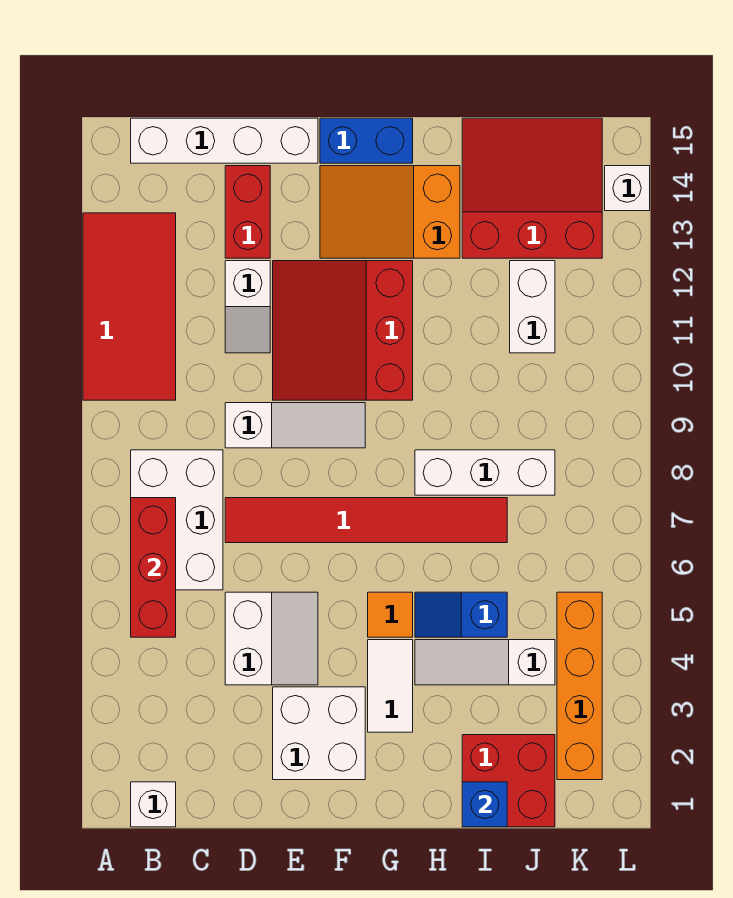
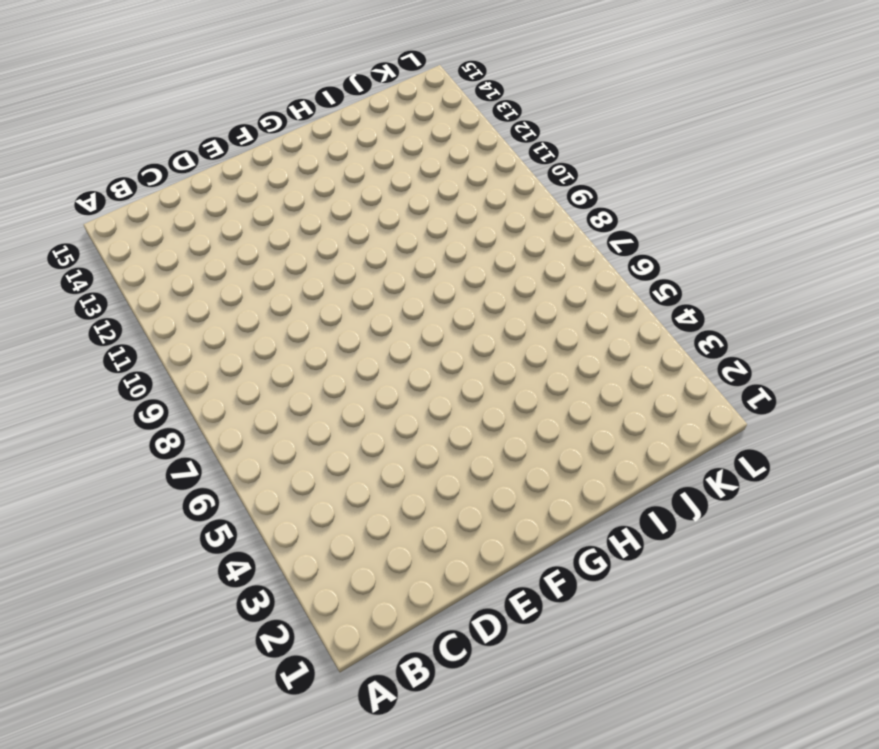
none -> red 2x4 tile [83,213,176,400]
none -> white 1x1 brick [131,782,176,827]
none -> white 2x3 brick [131,450,223,590]

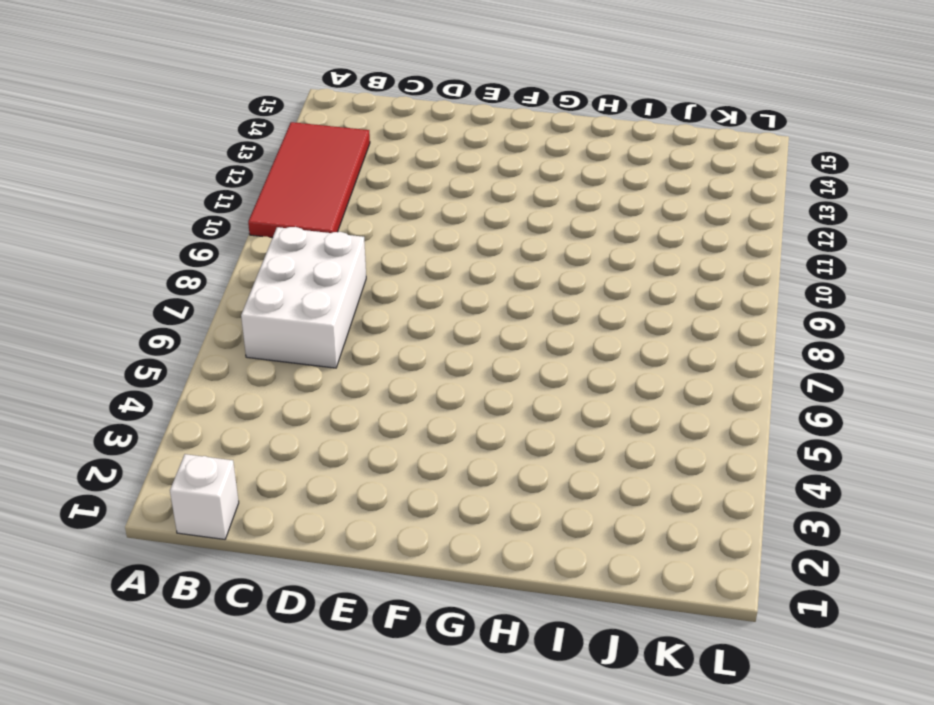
none -> white 1x4 brick [131,118,318,163]
none -> white 2x2 slope [225,592,318,685]
none -> red 1x6 tile [225,498,507,543]

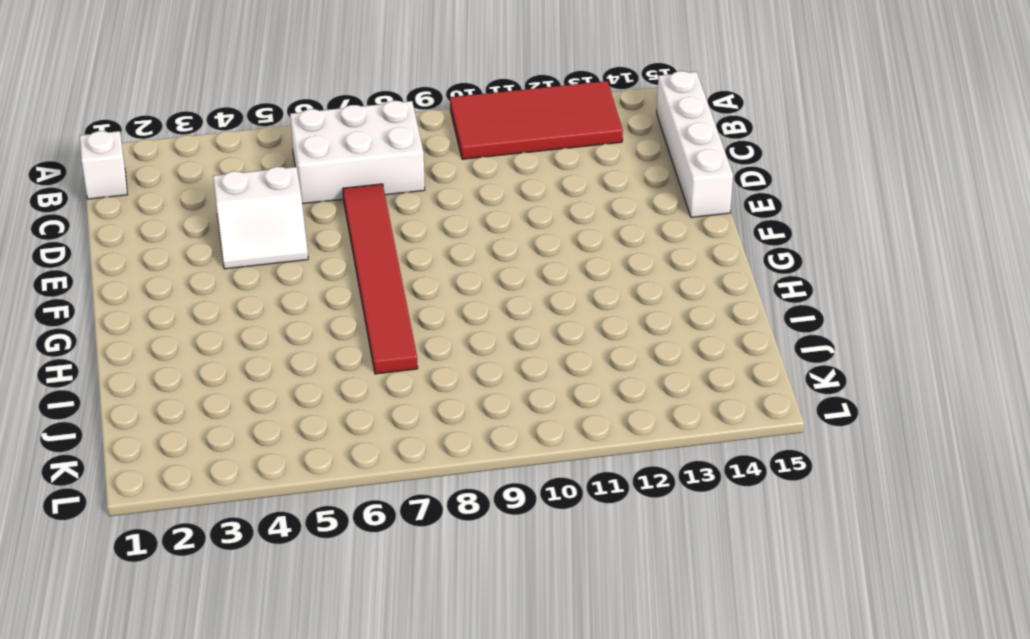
none -> white 1x3 slope [225,403,365,448]
none -> white 1x2 slope [225,261,270,353]
none -> red 1x2 brick [225,166,270,258]

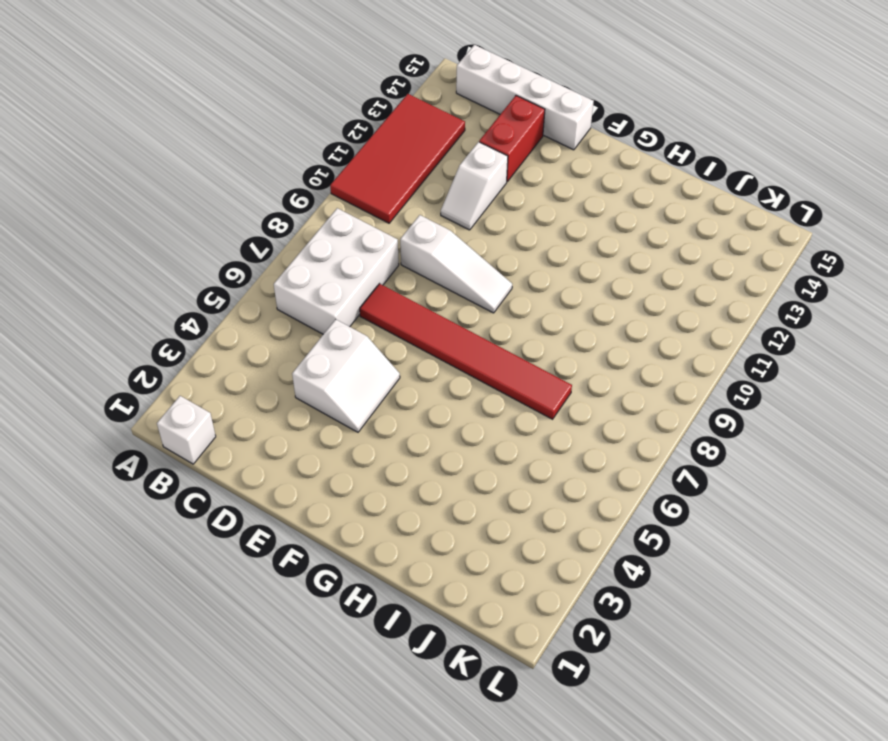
none -> white 2x2 brick [273,687,365,780]
none -> red 3x3 slope [273,261,413,400]
none -> orange 2x3 slope [320,166,460,258]

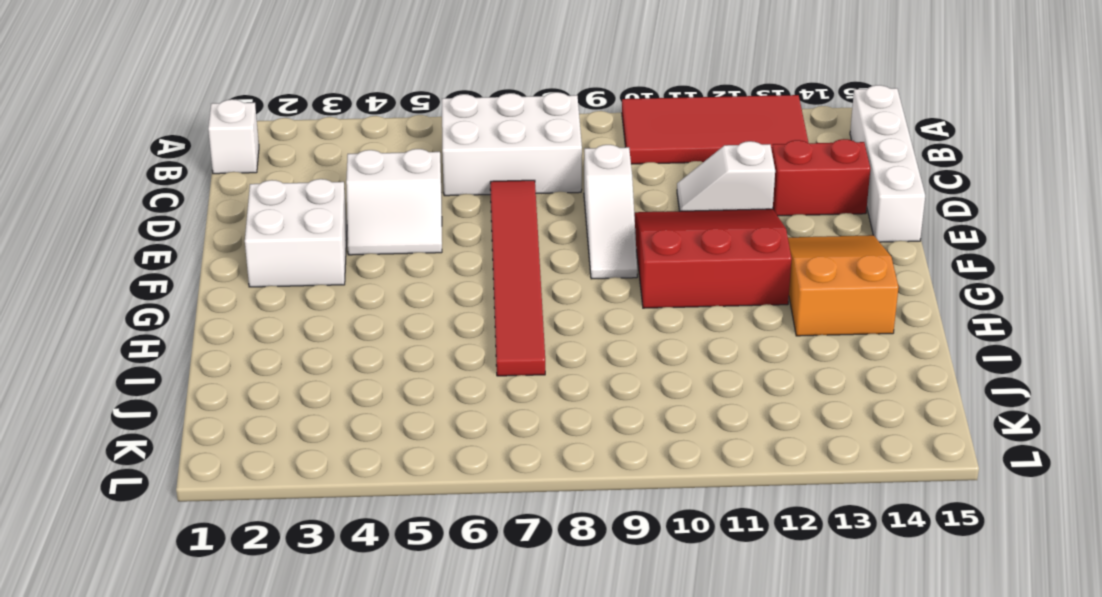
none -> blue 1x2 brick [320,118,413,163]
none -> white 1x2 tile [368,640,413,732]
none -> orange 1x1 tile [368,592,413,637]

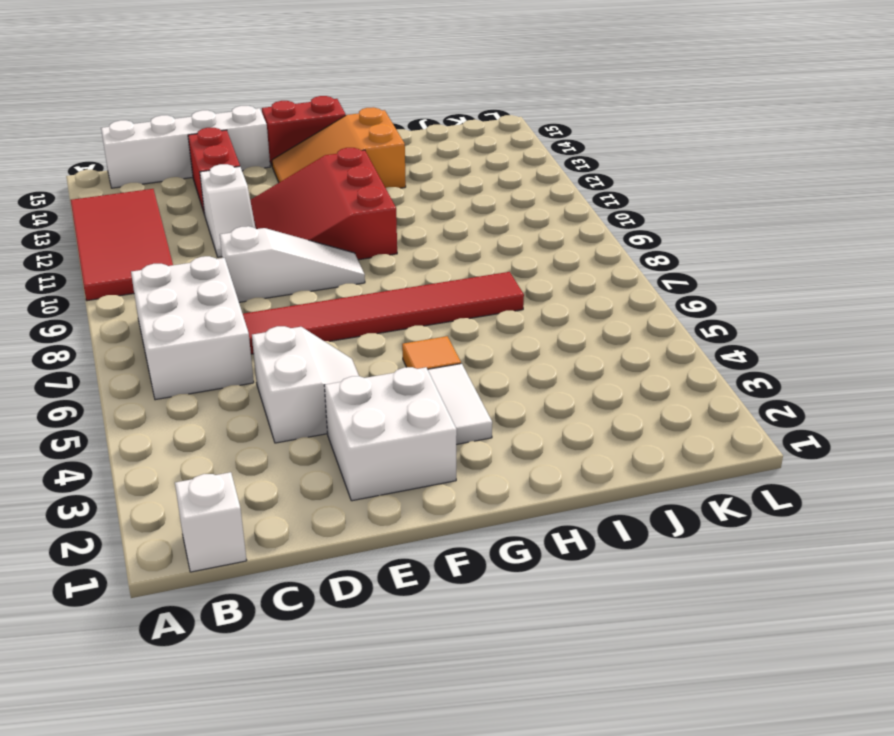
red 1x2 brick [262,96,346,165] -> blue 1x2 brick [320,118,413,163]
none -> white 1x3 slope [415,640,555,685]
none -> blue 1x2 slope [415,592,507,637]
none -> white 1x3 brick [415,450,555,495]

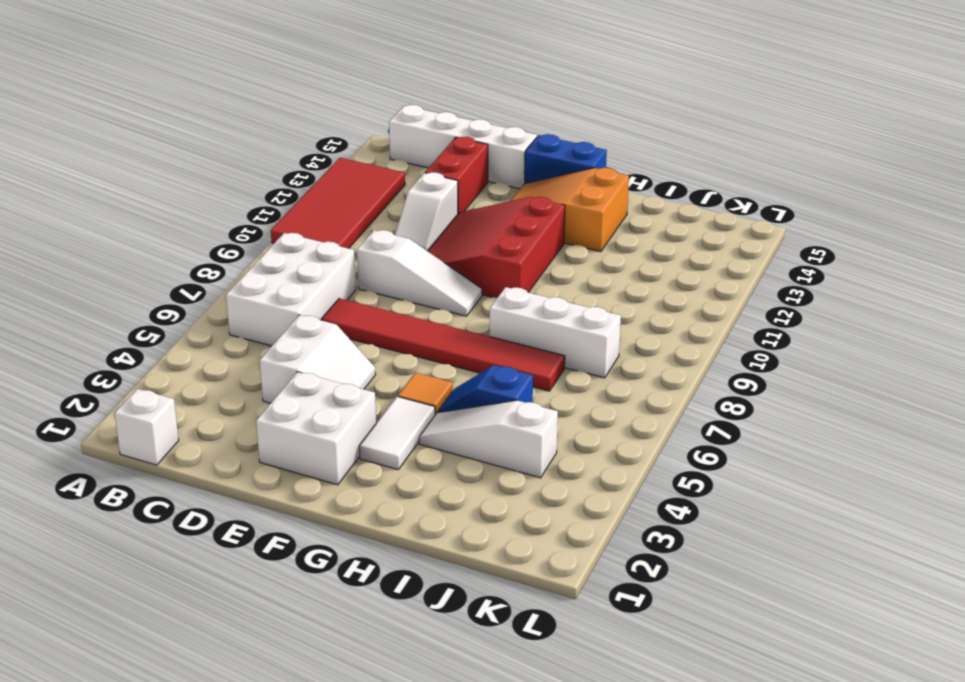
none -> red 2x2 brick [462,735,555,827]
none -> red 3x3 slope [462,118,602,258]
none -> white 1x2 brick [510,261,555,353]

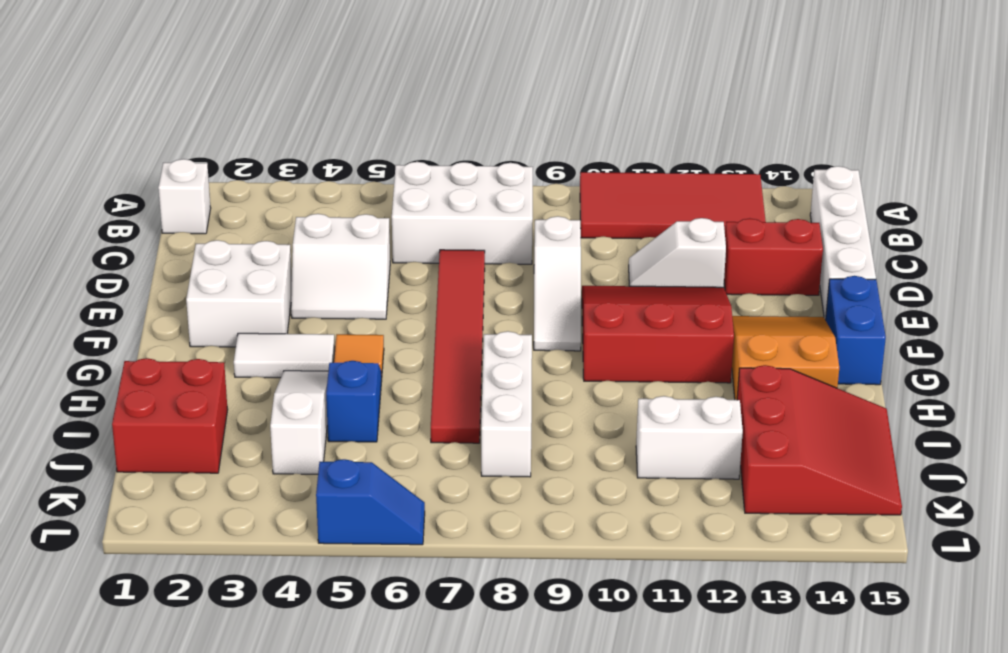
blue 1x2 slope [316,459,425,545] -> none
none -> orange 1x4 brick [557,592,602,780]
none -> white 1x1 brick [605,166,650,211]
none -> red 1x3 brick [131,498,176,637]

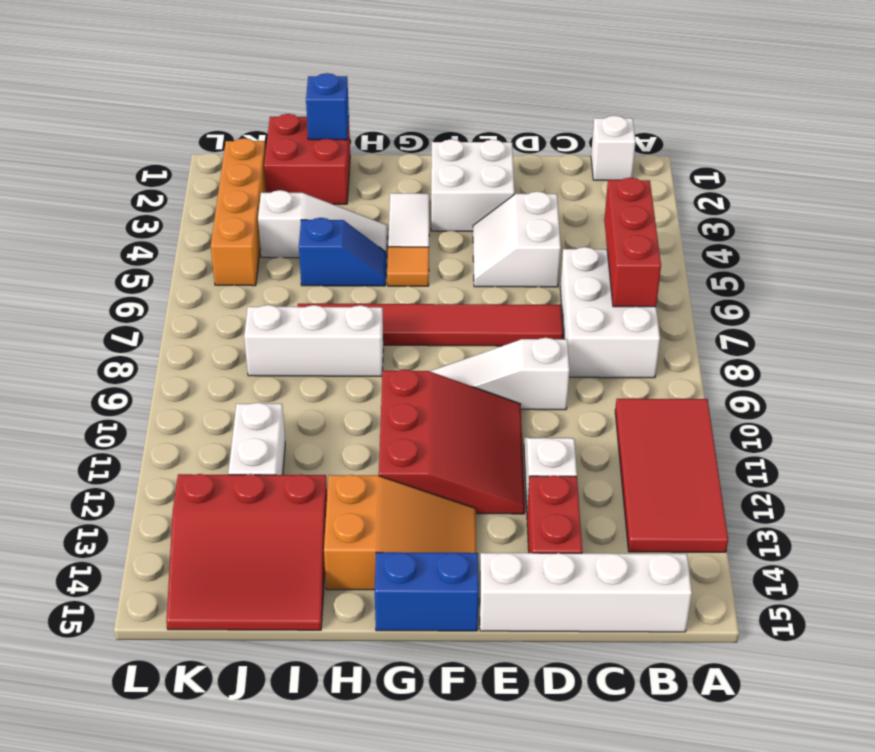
none -> white 1x1 brick [605,166,650,211]

